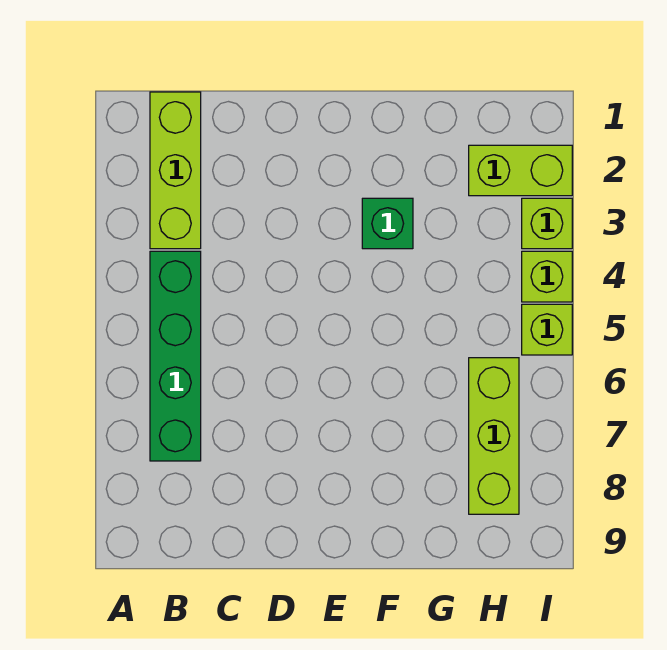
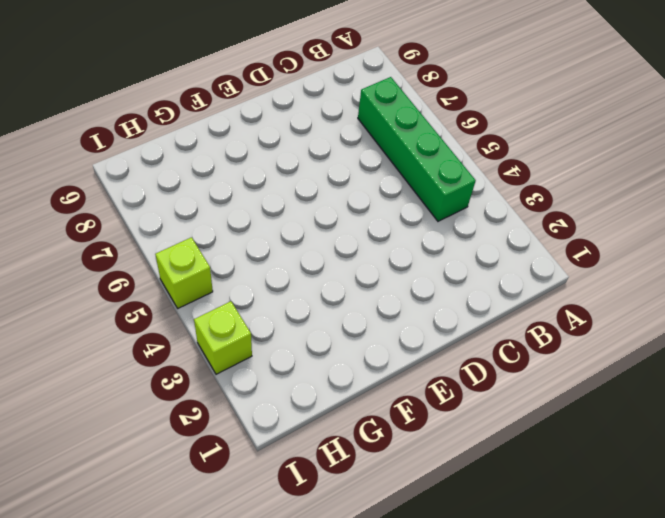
none -> lime 1x3 brick [150,92,201,249]
none -> green 1x1 brick [362,198,413,249]

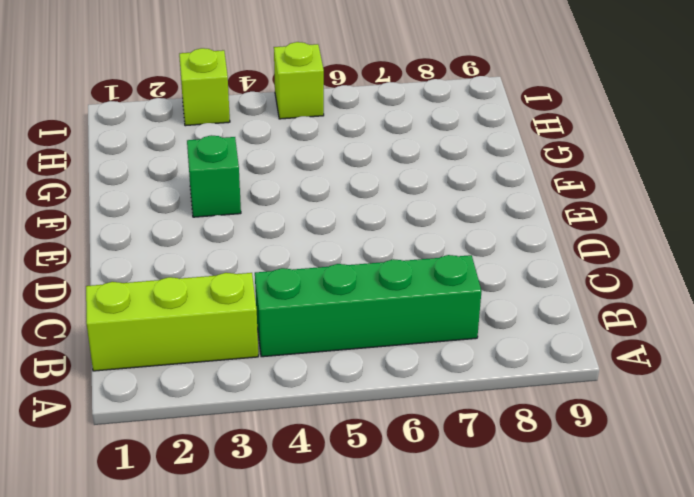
none -> lime 1x2 brick [469,145,572,196]
none -> lime 1x3 brick [469,358,519,514]

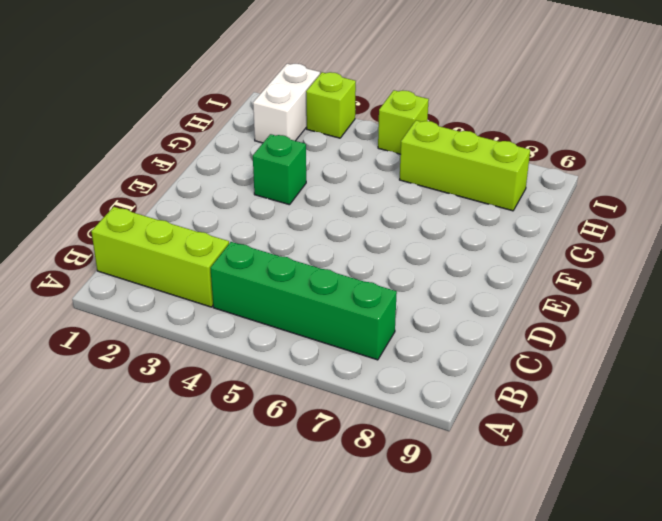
white 1x2 brick [253,64,320,143] -> lime 1x2 brick [469,145,572,196]
none -> lime 1x1 brick [522,251,572,302]

